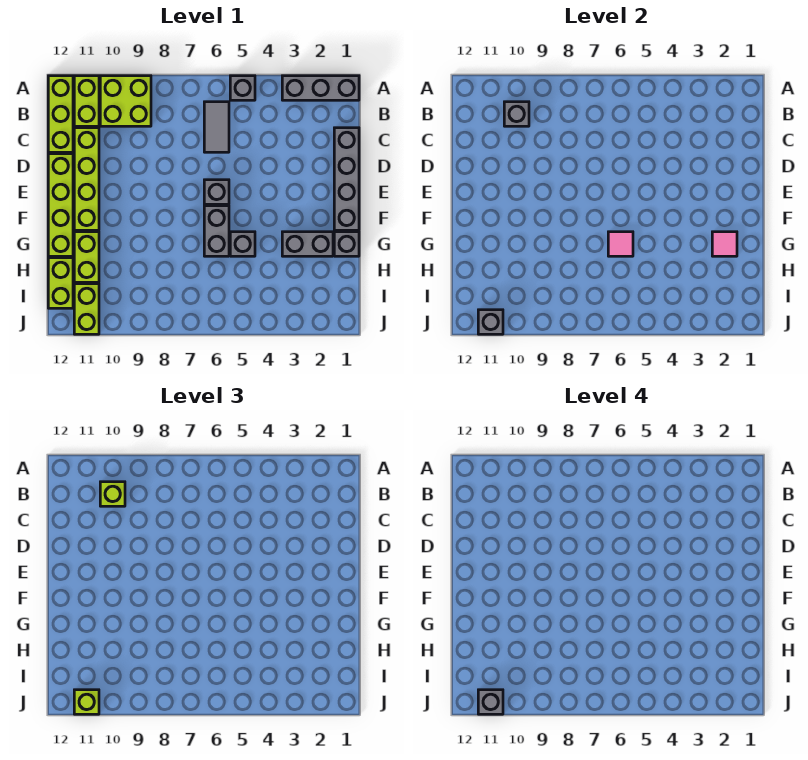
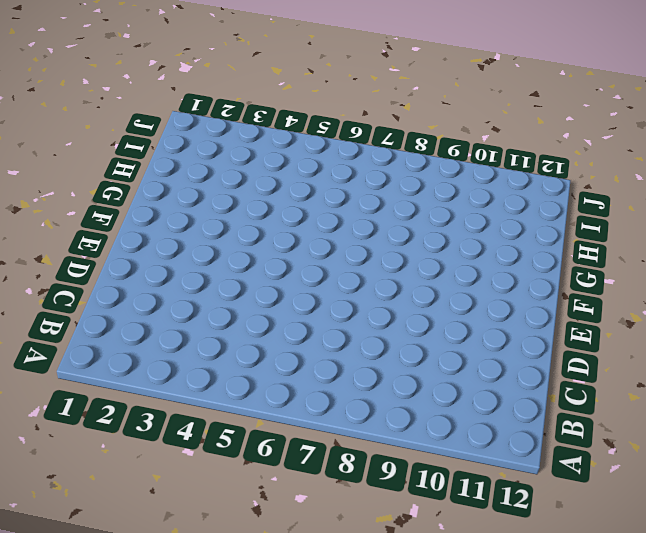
none -> grey 1x3 brick [282,76,359,100]
none -> grey 1x1 brick [230,76,255,100]
none -> lime 2x2 brick [100,76,151,126]

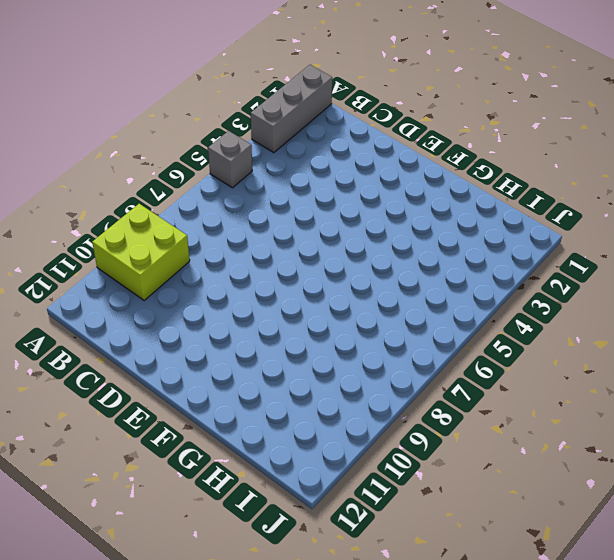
none -> lime 1x2 brick [74,76,99,126]
none -> lime 1x3 brick [48,76,73,152]
none -> grey 1x2 tile [204,102,229,152]

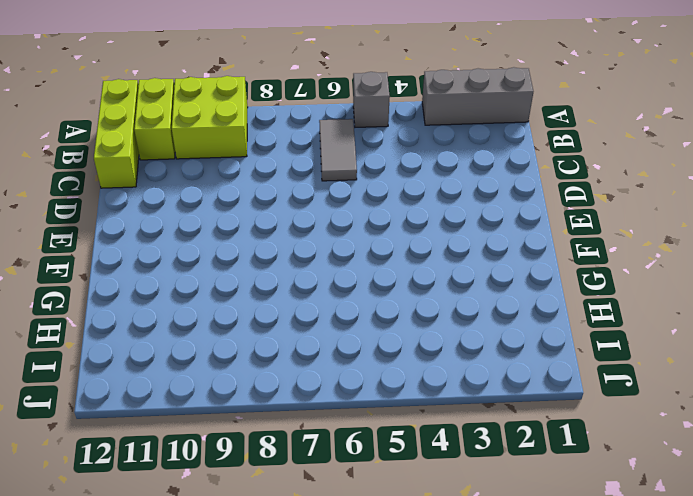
none -> grey 1x4 brick [334,128,359,230]
none -> lime 1x4 brick [74,128,99,230]
none -> lime 1x4 brick [48,154,73,256]

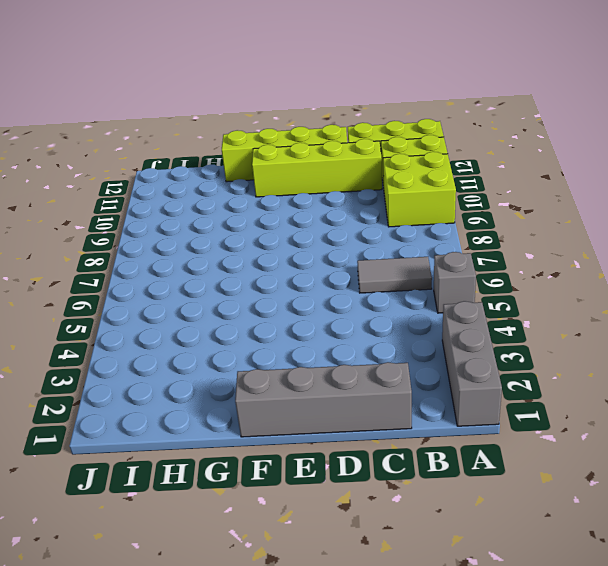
none -> grey 1x1 brick [204,180,229,204]
none -> grey 1x2 brick [204,206,229,256]
none -> grey 1x1 brick [334,232,359,256]

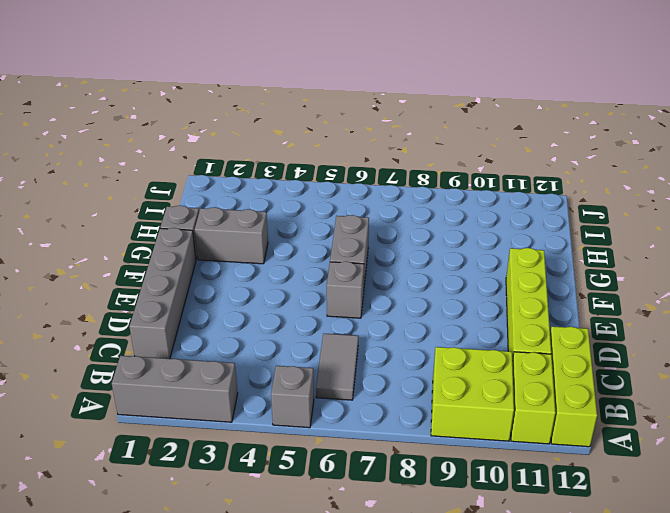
none -> lime 1x4 brick [48,154,73,256]
none -> grey 1x1 brick [230,232,255,256]
none -> lime 1x2 brick [74,232,99,282]

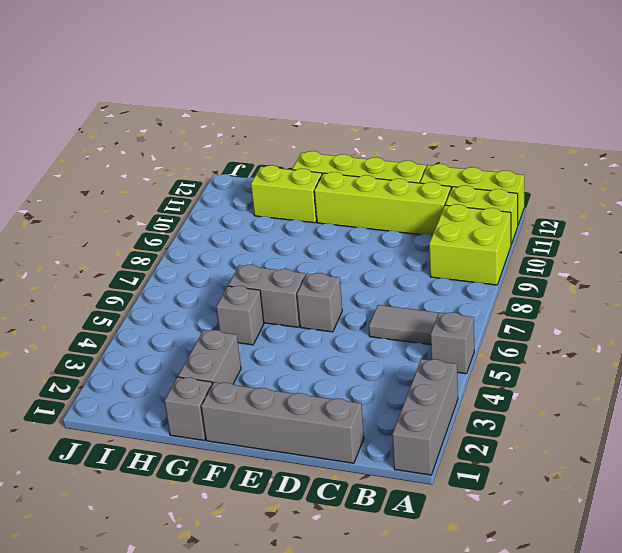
none -> lime 1x2 brick [48,258,73,308]
none -> lime 1x2 brick [74,284,99,334]
none -> grey 1x1 brick [504,102,529,126]

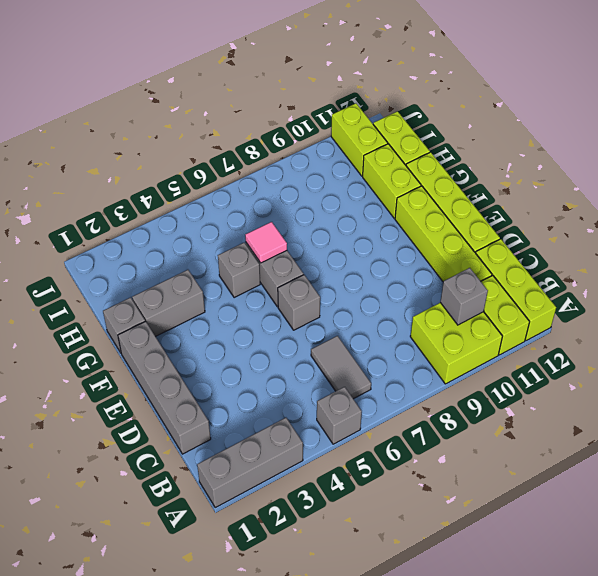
none -> pink 1x1 tile [712,232,737,256]
none -> grey 1x1 brick [478,310,503,334]
none -> lime 1x1 brick [100,482,125,506]

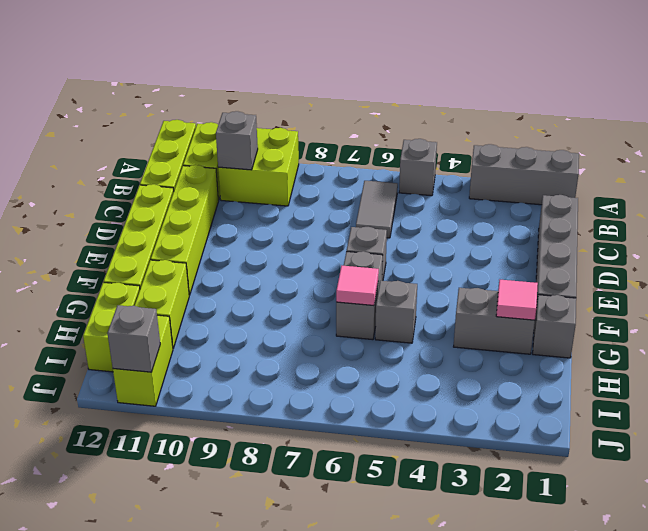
none -> lime 1x1 brick [100,482,125,506]
none -> lime 1x1 brick [74,690,99,714]
none -> grey 1x1 brick [478,690,503,714]

